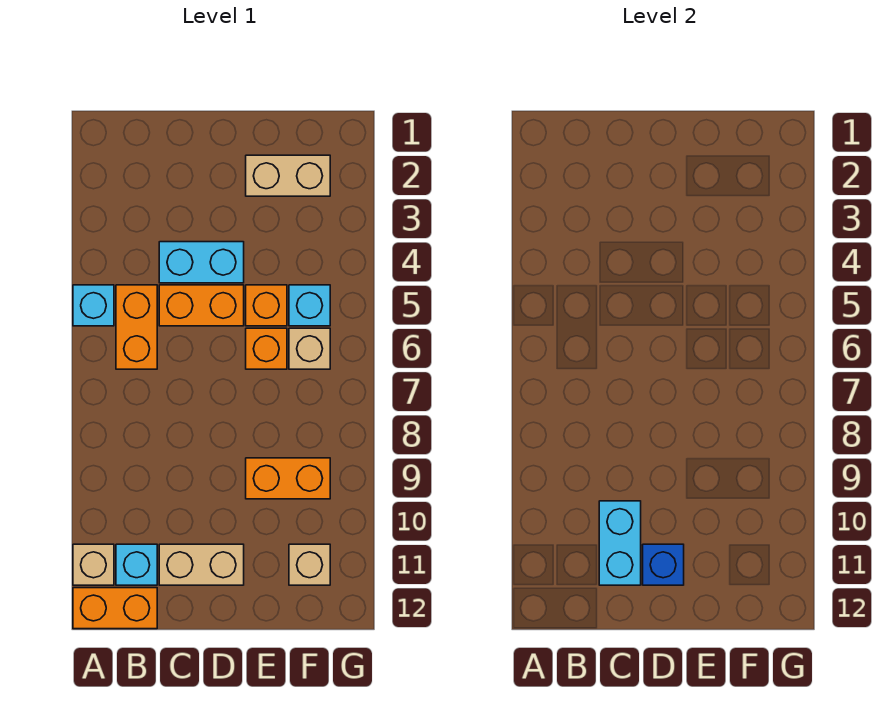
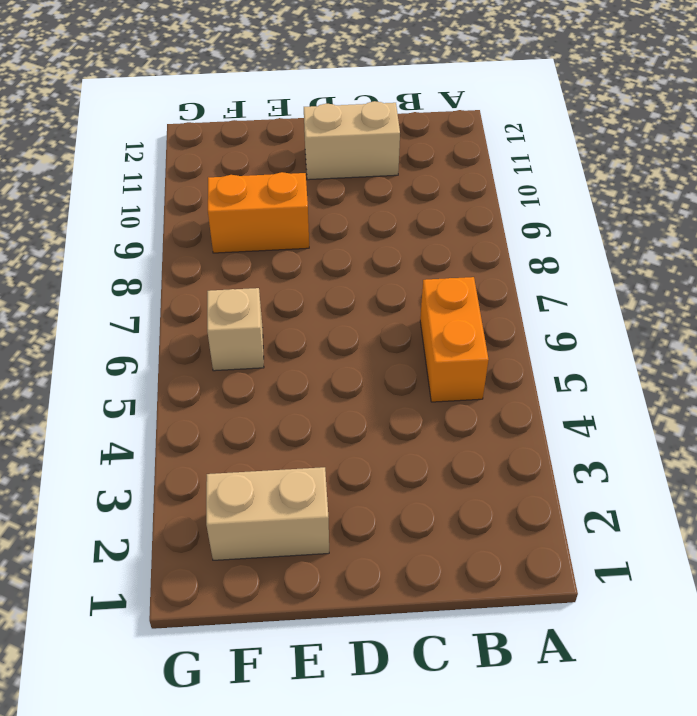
none -> cyan 1x1 brick [73,285,114,326]
none -> tan 1x1 brick [73,544,114,585]
none -> orange 1x2 brick [73,588,157,629]

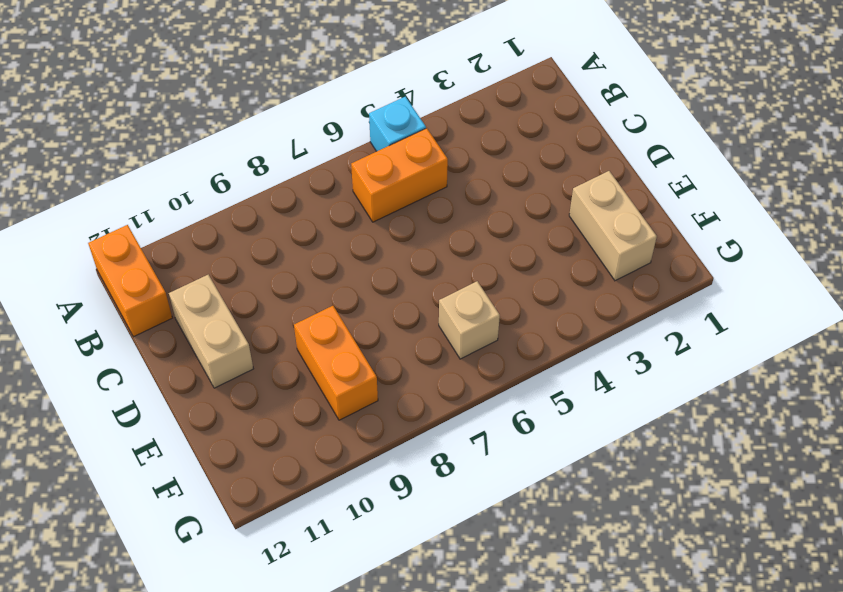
none -> tan 1x1 brick [73,544,114,585]
none -> cyan 1x1 brick [116,544,157,585]
none -> cyan 1x2 brick [159,242,244,283]

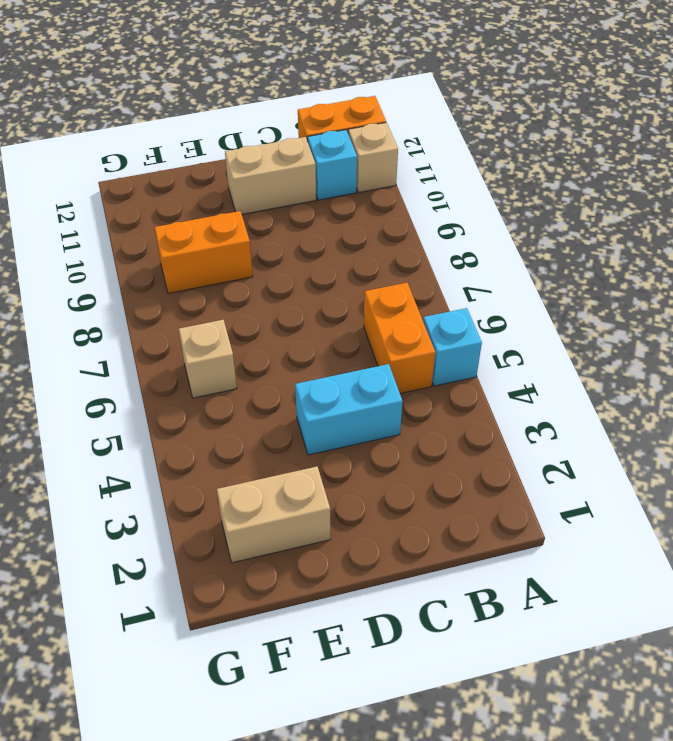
none -> orange 1x2 brick [159,285,244,326]
none -> orange 1x1 brick [246,285,287,326]
none -> orange 1x1 brick [246,328,287,369]

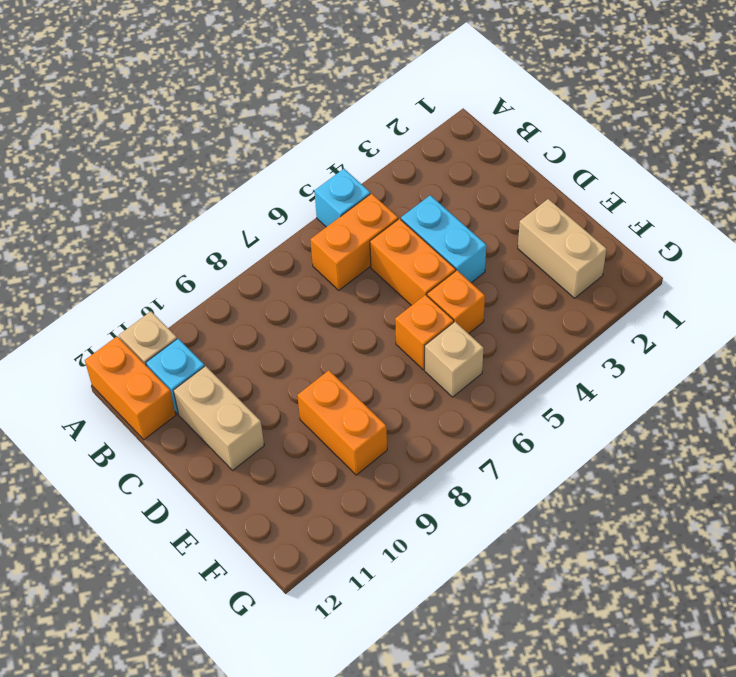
none -> cyan 1x1 brick [289,285,330,326]
none -> tan 1x1 brick [289,544,330,585]
none -> cyan 1x2 brick [599,501,641,585]

